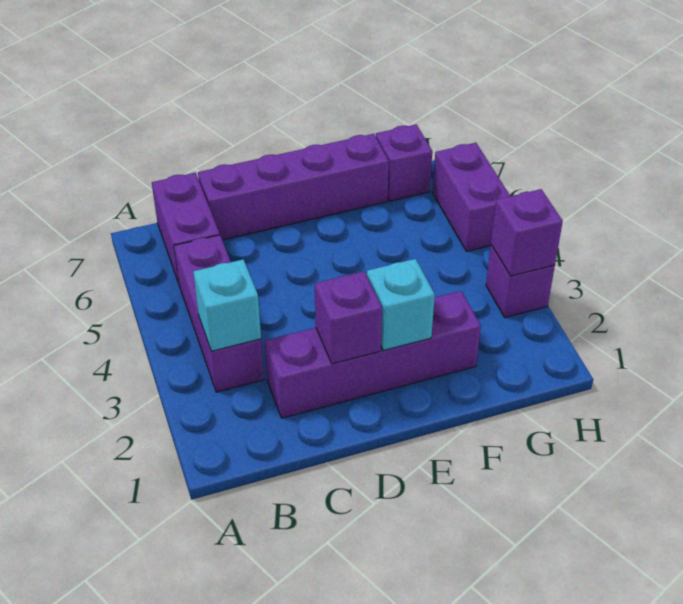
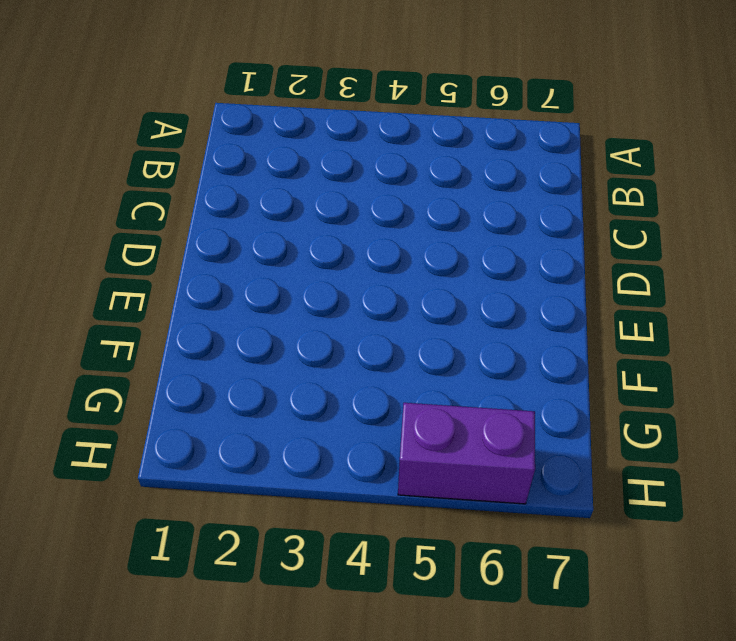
none -> purple 1x3 brick [174,235,264,392]
none -> purple 1x2 brick [152,173,220,283]

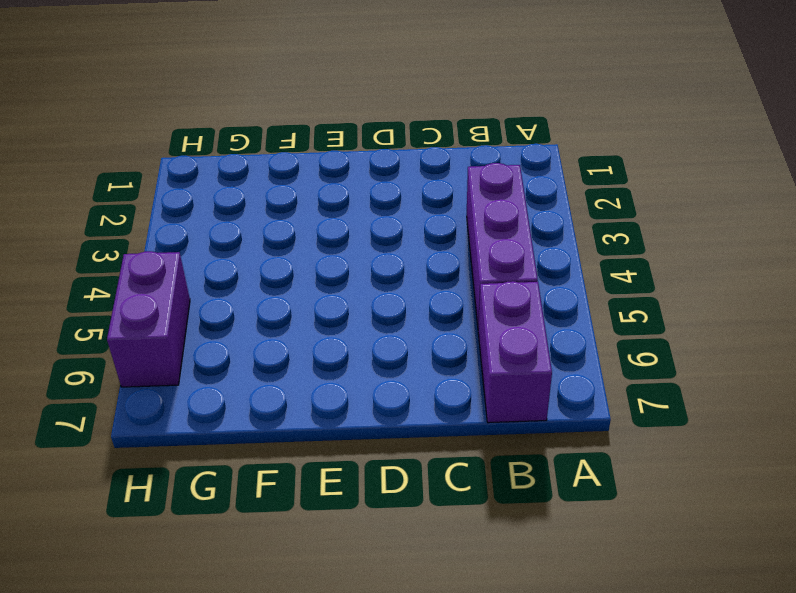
none -> purple 1x4 brick [264,291,481,418]
none -> purple 1x4 brick [198,134,389,240]

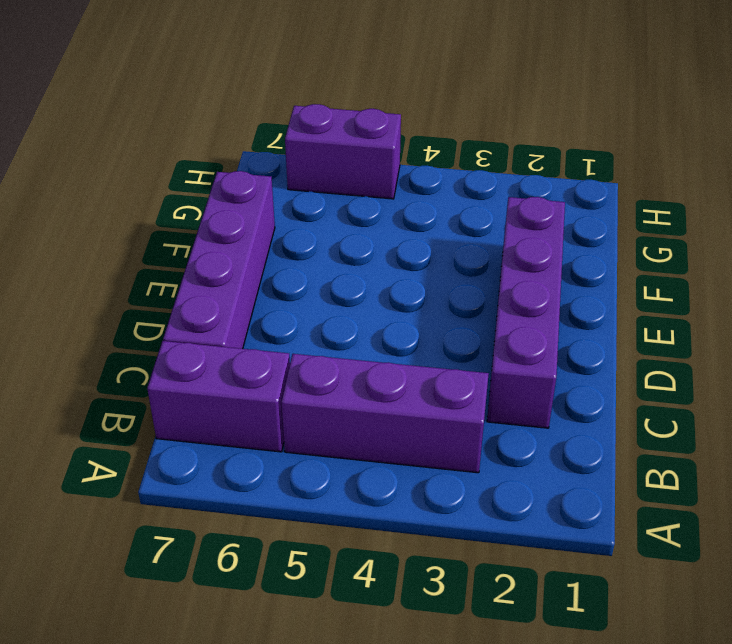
none -> purple 1x1 brick [376,125,432,201]
none -> purple 1x1 brick [486,245,555,318]

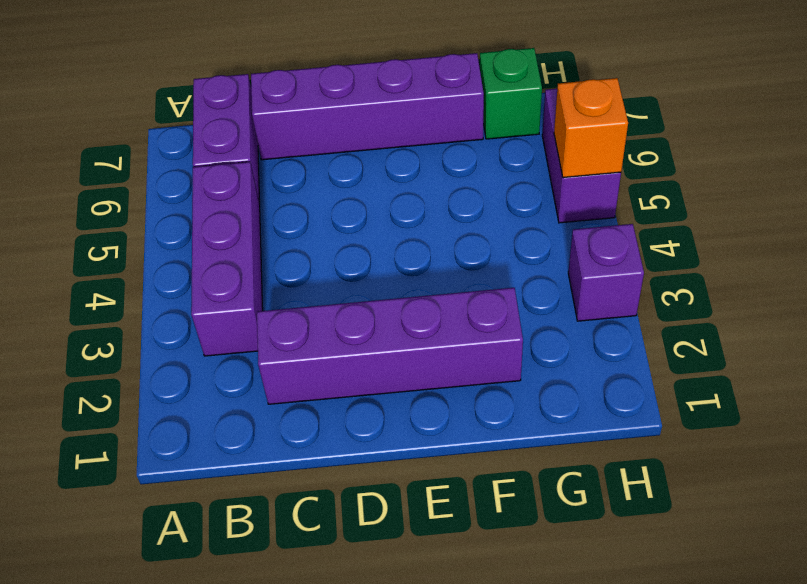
green 1x1 brick [480,48,542,139] -> purple 1x1 brick [376,125,432,201]
orange 1x1 brick [554,78,628,178] -> none
none -> cyan 1x1 brick [193,260,261,351]
none -> purple 1x1 brick [315,271,382,364]

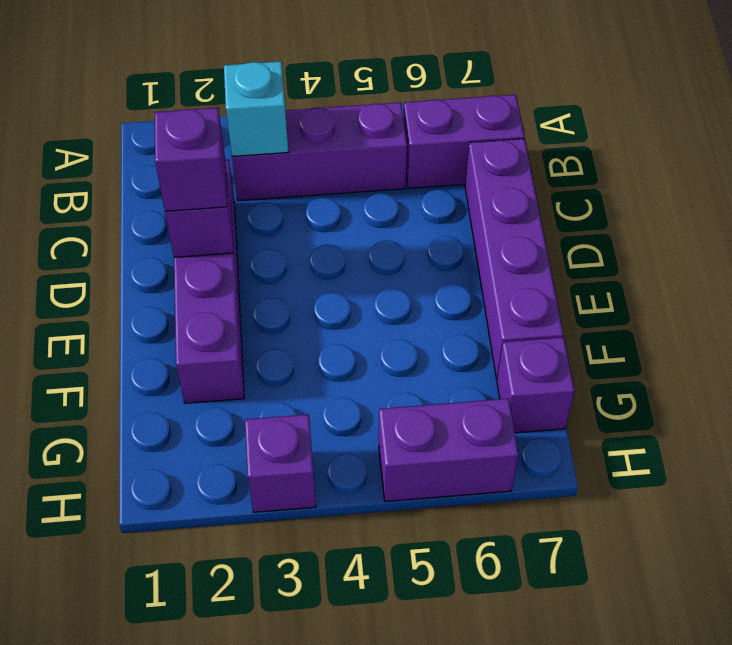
purple 1x1 brick [154,108,227,211] -> purple 1x1 brick moved to [491,189,563,276]
none -> cyan 1x1 brick [367,259,435,351]

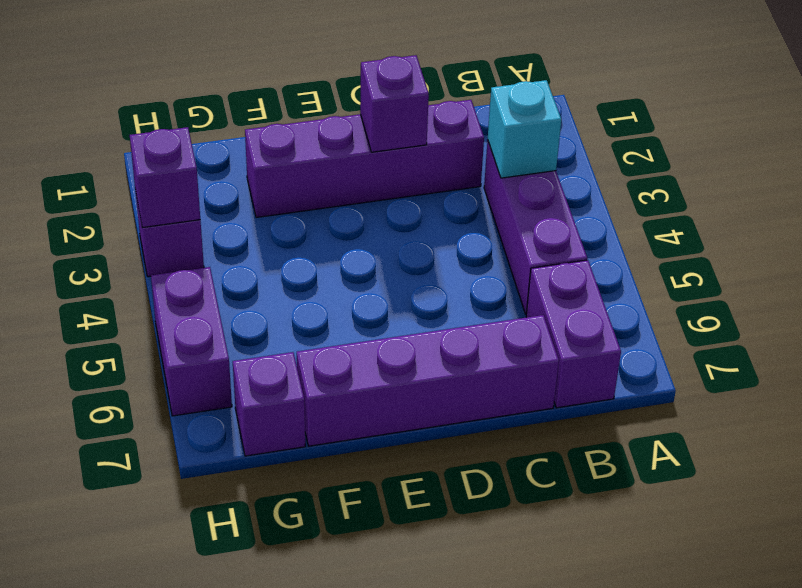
none -> cyan 1x1 brick [367,259,435,351]

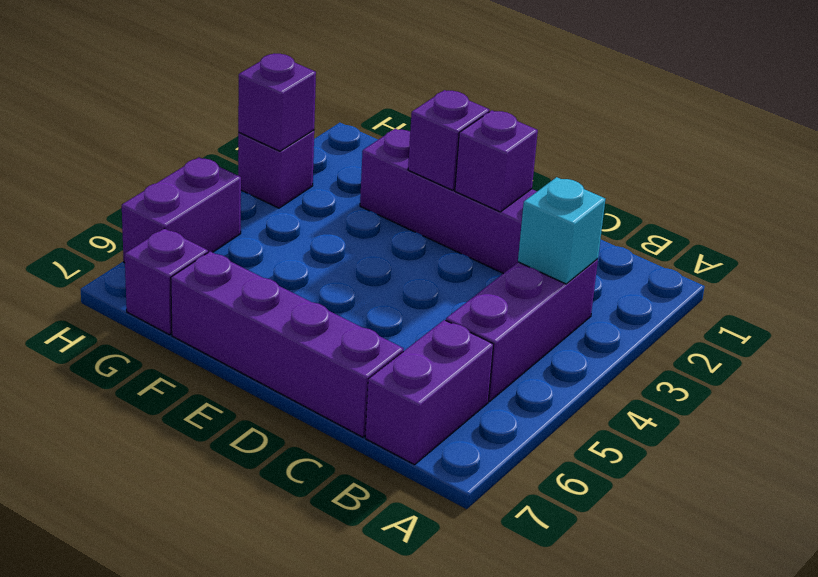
purple 1x1 brick [408,90,489,190] -> cyan 1x1 brick [367,259,435,351]

